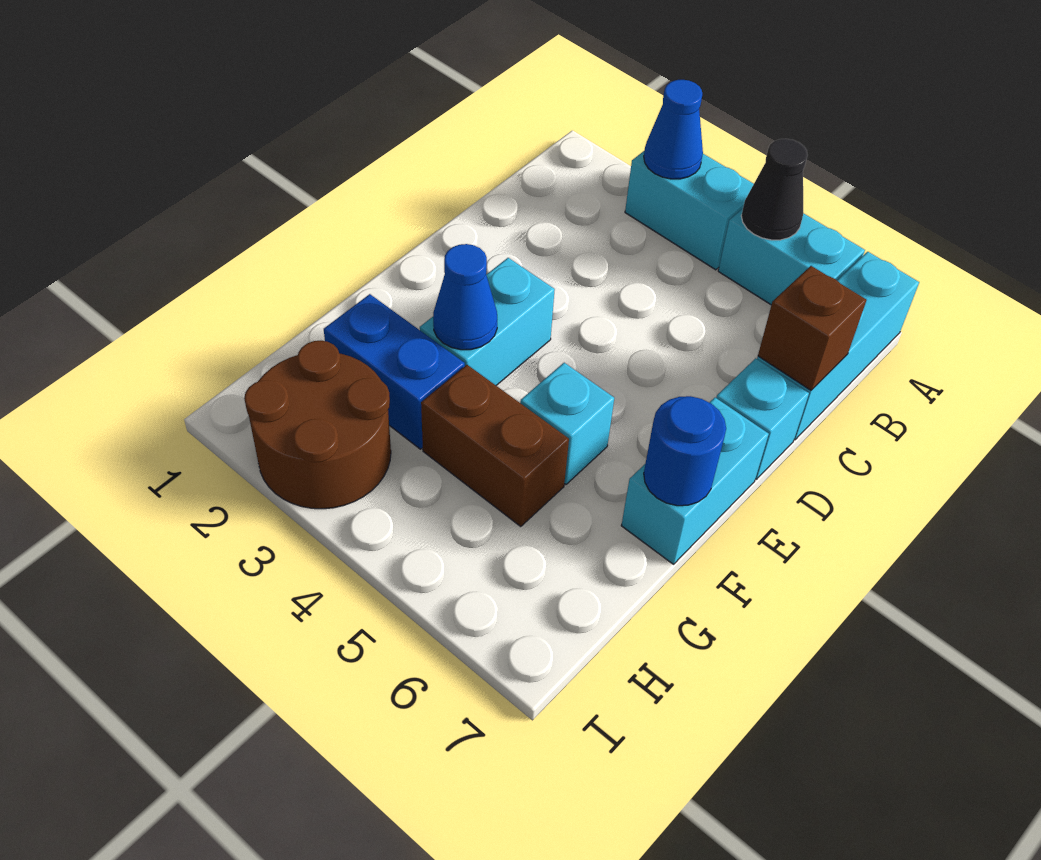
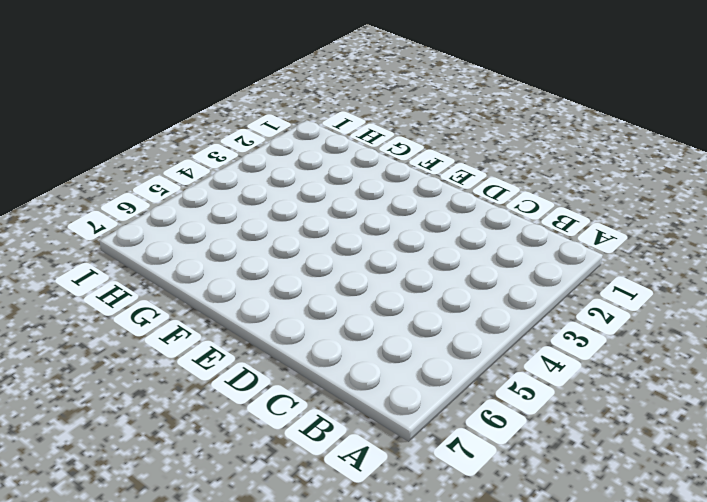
none -> cyan 1x2 brick [625,150,754,270]
none -> cyan 1x2 brick [718,209,865,305]
none -> cyan 1x3 brick [757,252,919,440]

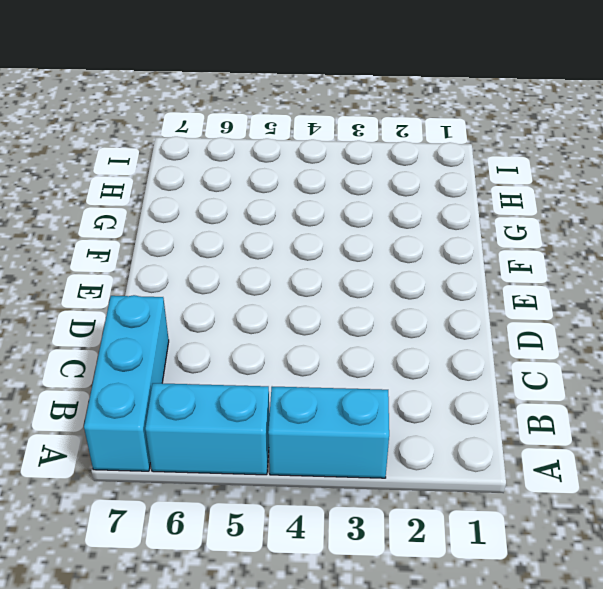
none -> cyan 1x1 brick [716,358,809,479]
none -> cyan 1x2 brick [420,258,555,385]
none -> cyan 1x2 brick [621,398,769,564]

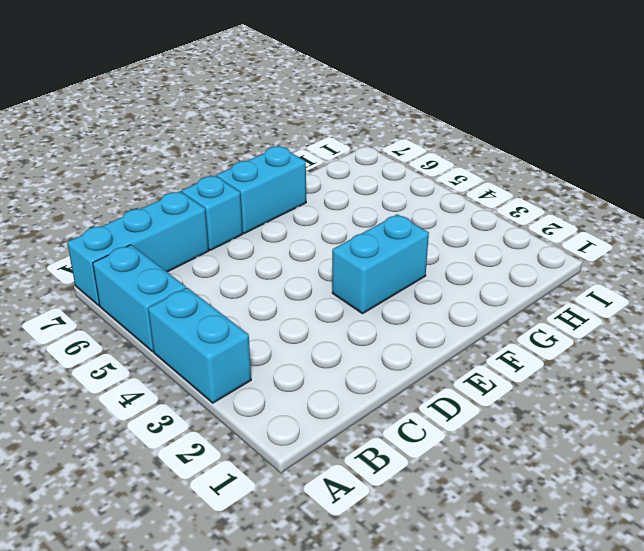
none -> cyan 1x1 brick [520,363,614,484]
none -> blue 1x2 brick [324,294,465,449]
none -> brown 1x2 brick [421,365,569,527]

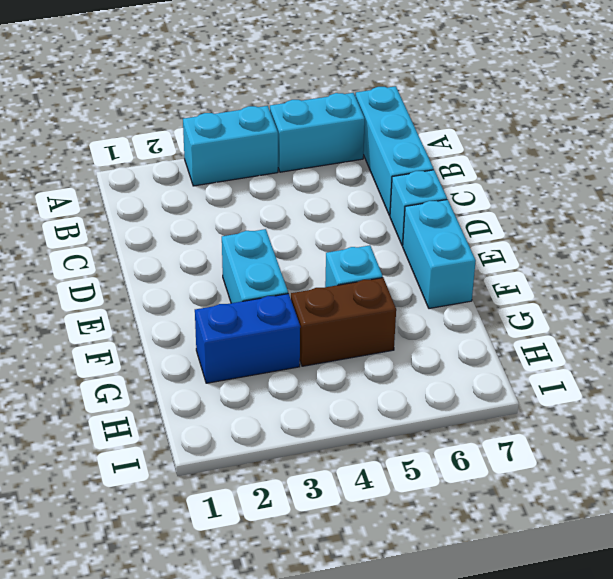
none -> brown 2x2 round brick [244,341,391,509]
none -> blue 1x1 cone [644,80,703,179]
none -> black 1x1 cone [741,139,808,240]

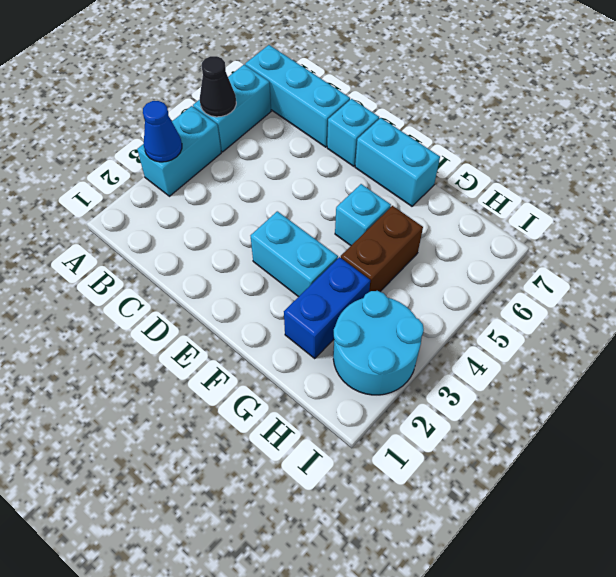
cyan 2x2 round brick [333,291,424,395] -> brown 2x2 round brick [244,341,391,509]
none -> brown 1x1 brick [758,266,866,390]
none -> blue 1x1 cone [433,244,497,350]
none -> blue 1x1 round brick [644,396,726,506]

